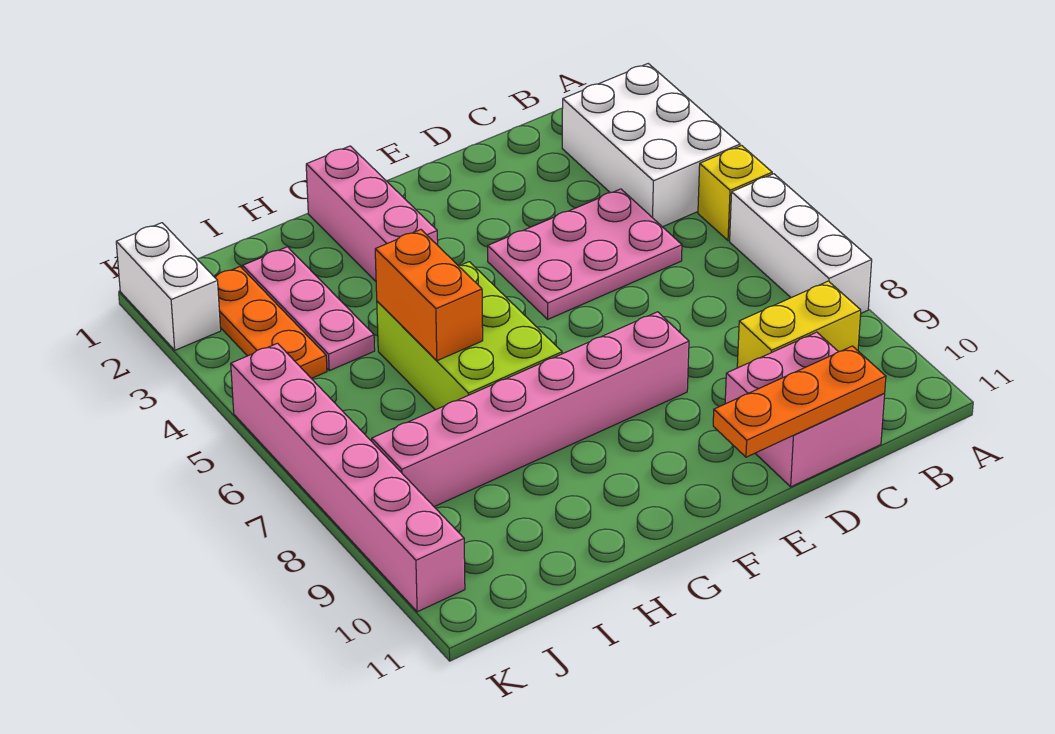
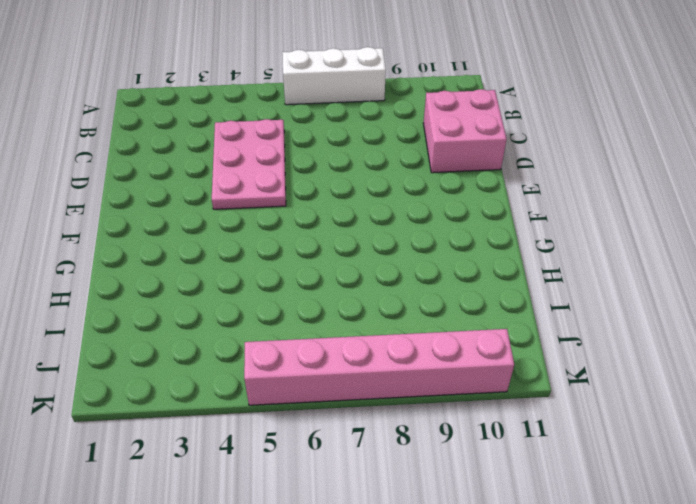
none -> white 2x3 brick [562,64,740,227]
none -> yellow 1x1 brick [698,146,772,241]
none -> yellow 1x2 brick [737,281,861,368]

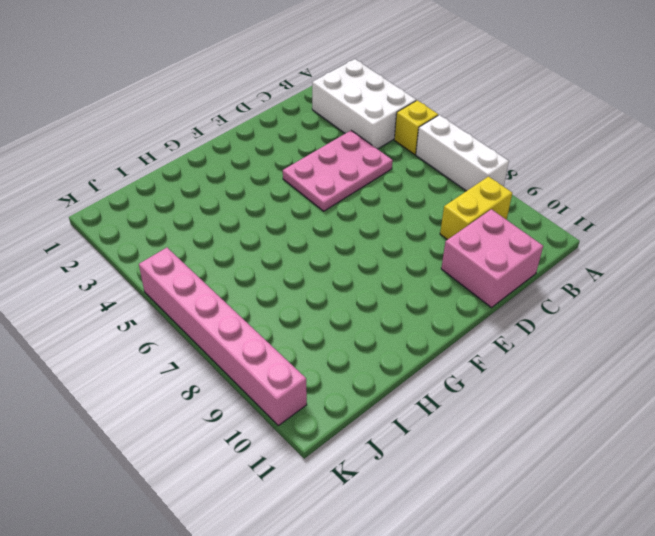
none -> pink 1x6 brick [372,312,689,507]
none -> pink 1x3 brick [306,146,438,281]
none -> lime 2x3 brick [377,262,562,410]

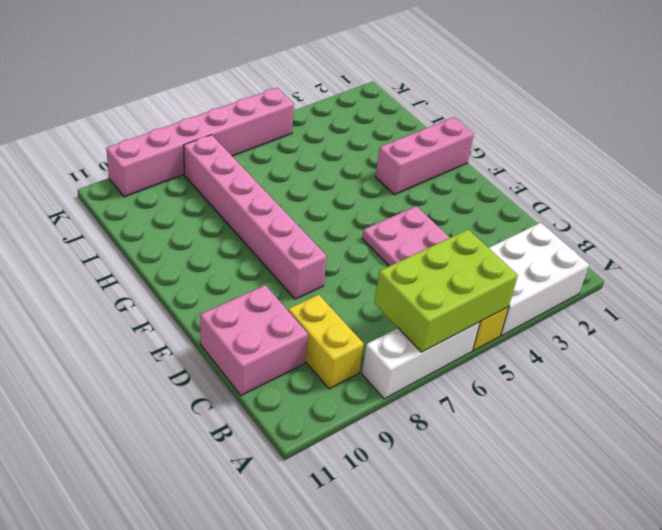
lime 2x3 brick [374,230,518,352] -> lime 2x3 brick moved to [377,262,562,410]
none -> pink 1x3 plate [243,247,375,371]
none -> orange 1x3 plate [215,267,327,378]
none -> white 1x2 brick [116,223,221,350]

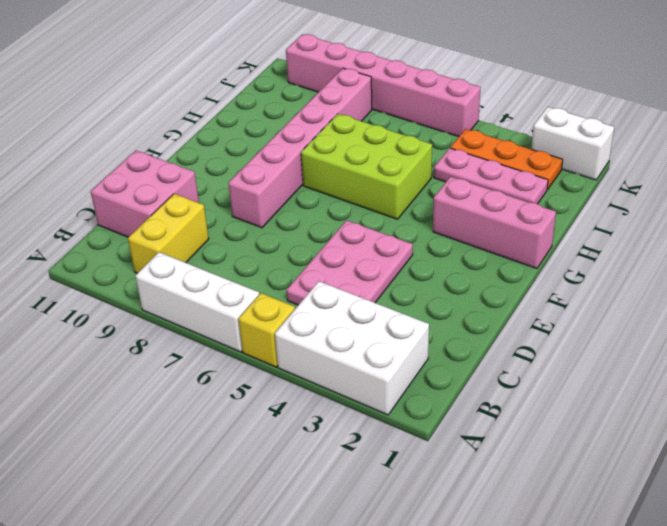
none -> orange 1x3 plate [713,346,886,457]
none -> orange 1x2 brick [375,230,483,361]

